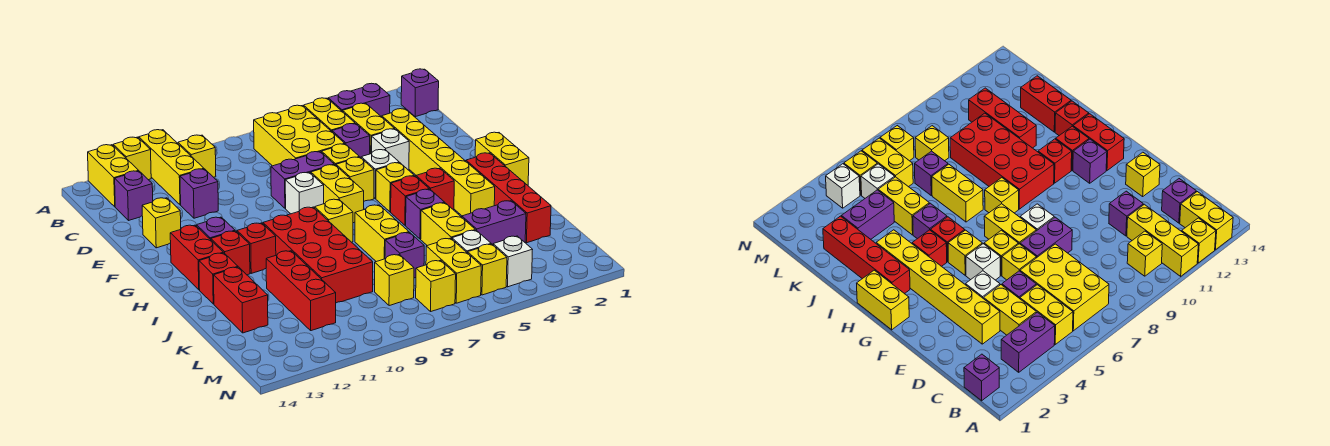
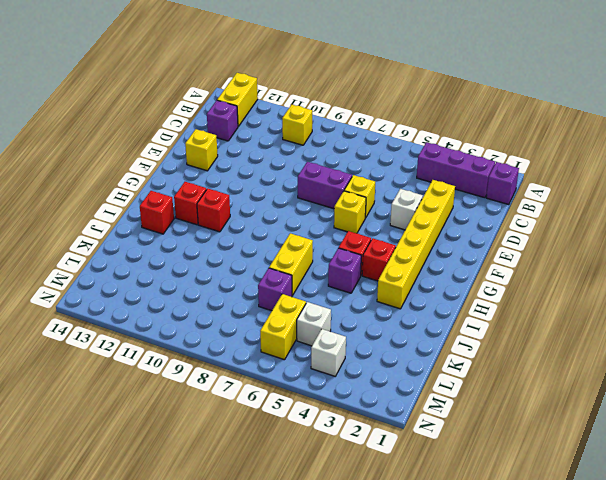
purple 1x3 brick [417,142,495,198] -> purple 1x2 brick [328,83,390,117]
none -> yellow 1x3 brick [139,130,204,205]
none -> yellow 1x1 brick [113,137,151,180]
none -> yellow 1x2 brick [304,98,355,132]
none -> yellow 2x3 brick [254,105,345,166]

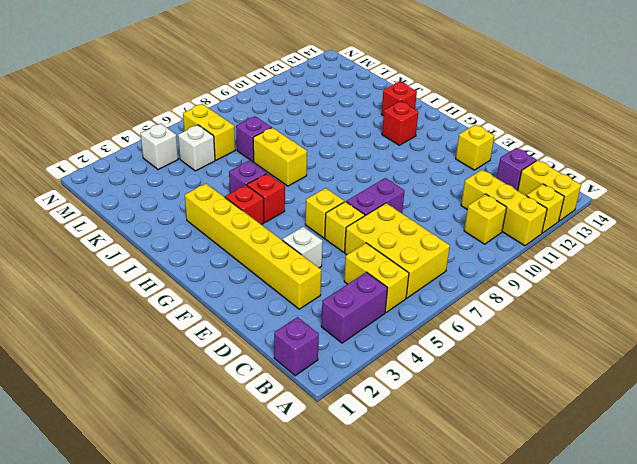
none -> yellow 1x2 brick [343,103,395,154]
none -> purple 1x1 brick [332,124,370,157]
none -> purple 1x1 brick [180,169,218,218]
none -> white 1x1 brick [361,150,399,199]

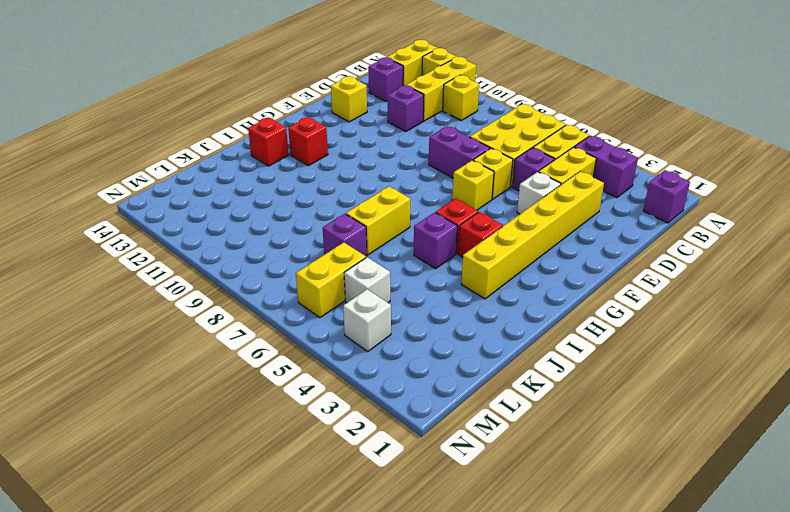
none -> white 1x1 brick [361,150,399,199]
none -> yellow 1x2 brick [311,165,364,223]
none -> white 1x1 brick [285,173,324,214]
none -> yellow 1x2 brick [475,132,529,185]

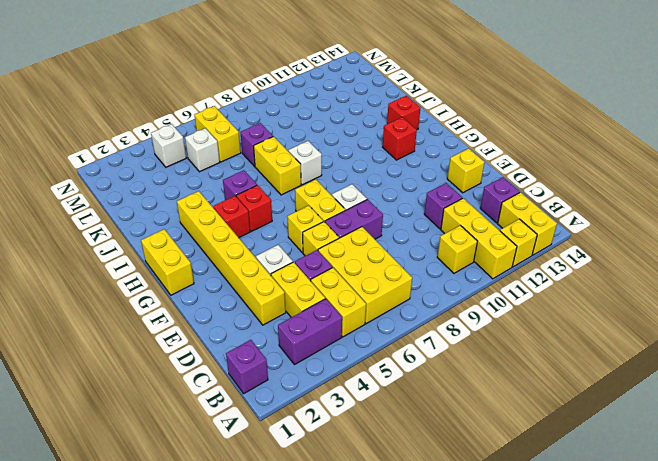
white 1x1 brick [288,141,322,185] -> white 1x1 brick moved to [361,150,399,199]
none -> yellow 1x1 brick [376,163,414,212]
none -> purple 1x1 brick [197,217,235,240]
none -> red 1x2 brick [170,225,223,290]
none -> red 1x4 brick [466,153,551,243]

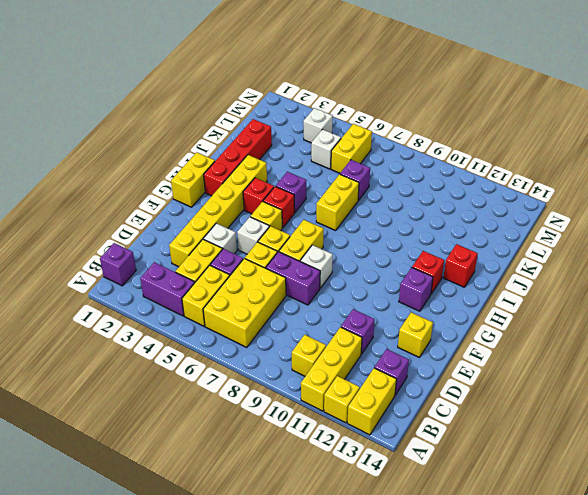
none -> red 1x2 brick [170,225,223,290]
none -> yellow 1x1 brick [315,199,353,242]
none -> red 2x4 brick [263,207,373,303]
none -> red 1x1 brick [237,223,276,273]

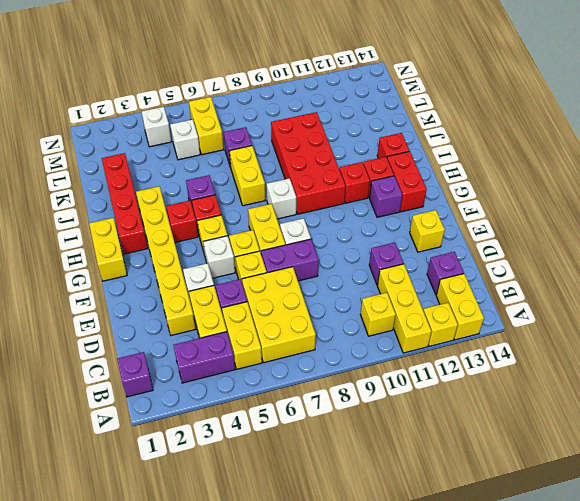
white 1x1 brick [266,178,296,219] -> yellow 1x1 brick [315,199,353,242]
none -> yellow 1x2 brick [421,203,475,246]
none -> red 1x3 brick [266,251,336,331]
none -> red 1x2 brick [214,267,268,333]
none -> purple 1x2 brick [462,201,526,245]

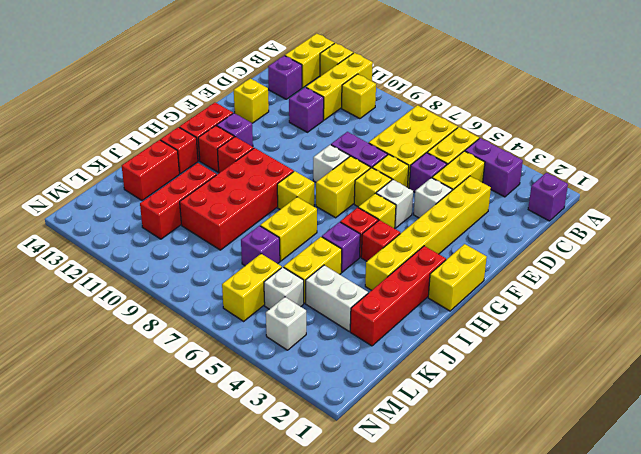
white 1x2 brick [306,265,368,331] -> purple 1x2 brick [462,201,526,245]
none -> yellow 1x1 brick [375,255,414,306]
none -> yellow 1x1 brick [468,244,507,295]
none -> yellow 1x1 brick [416,260,456,311]

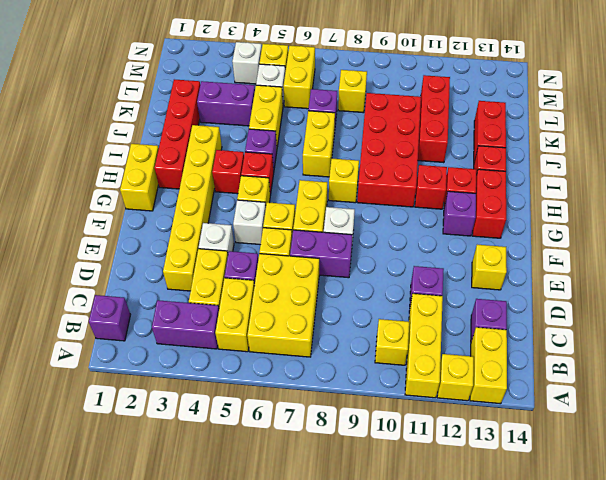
none -> yellow 1x1 brick [416,260,456,311]

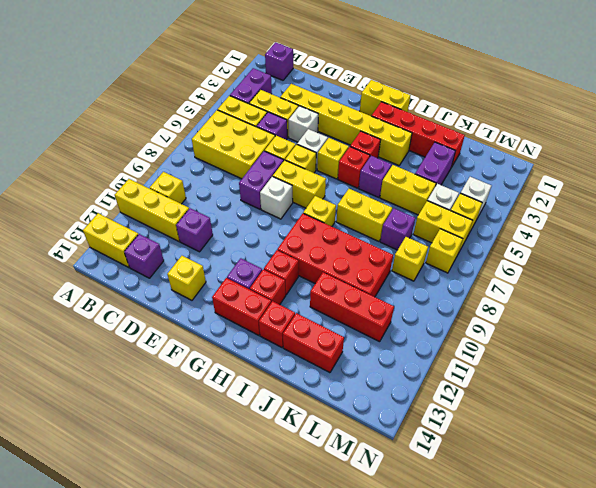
none -> yellow 1x1 brick [113,137,151,180]

